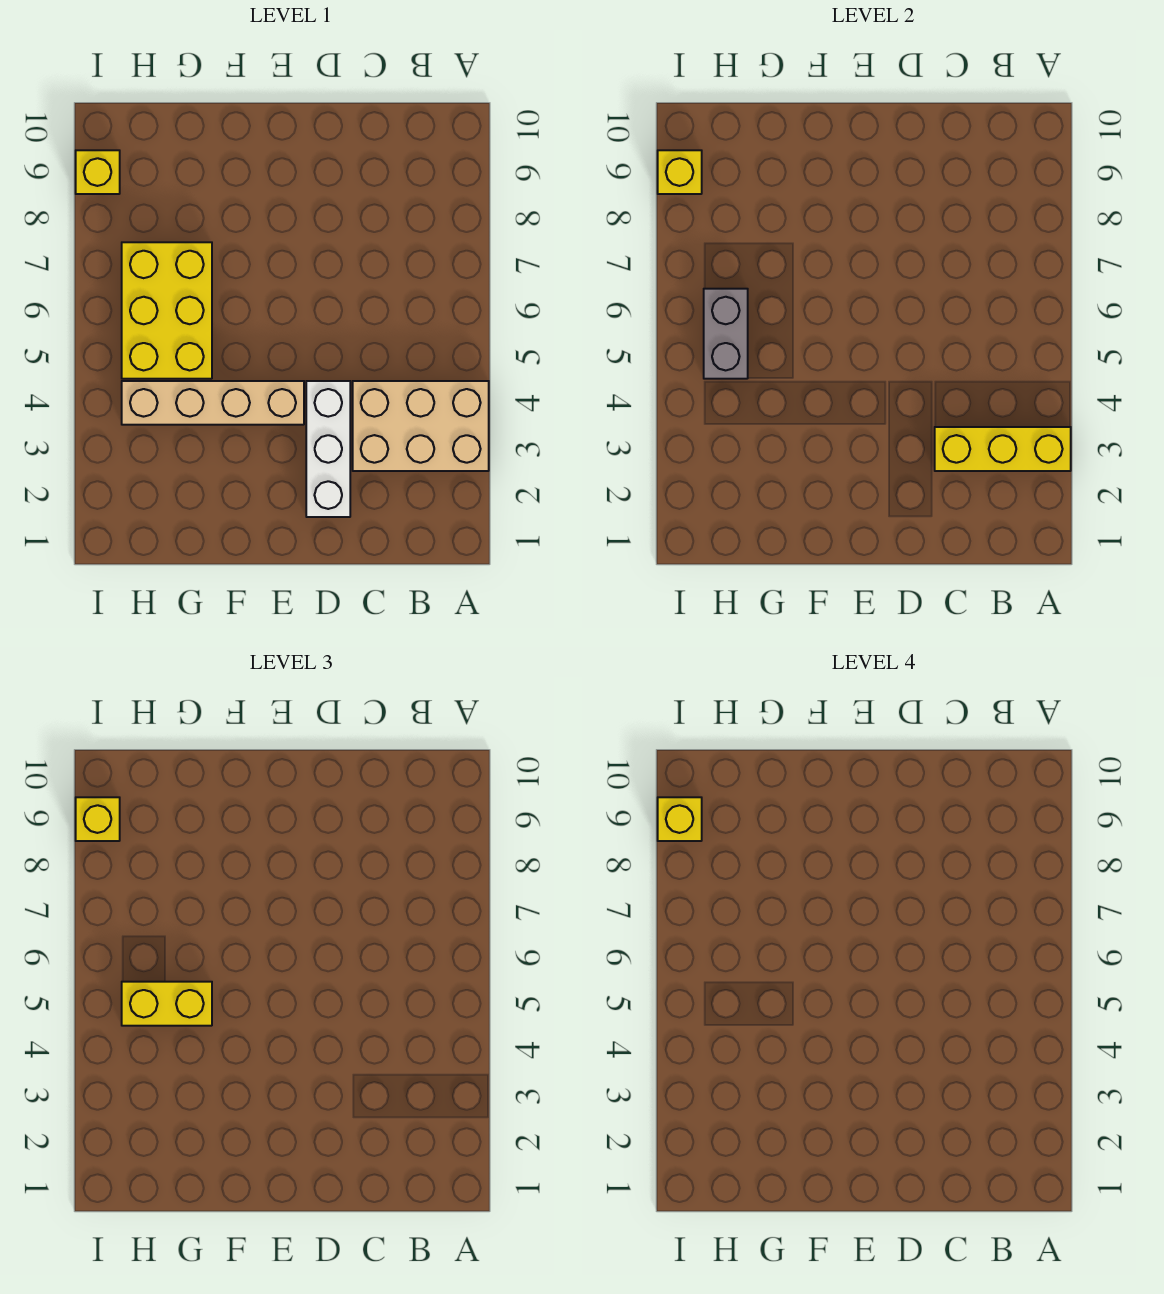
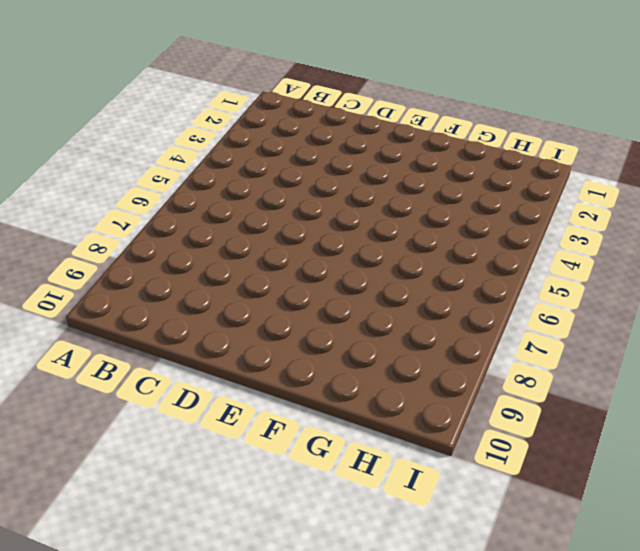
none -> tan 2x3 brick [353,381,489,471]
none -> white 1x3 brick [306,381,350,517]

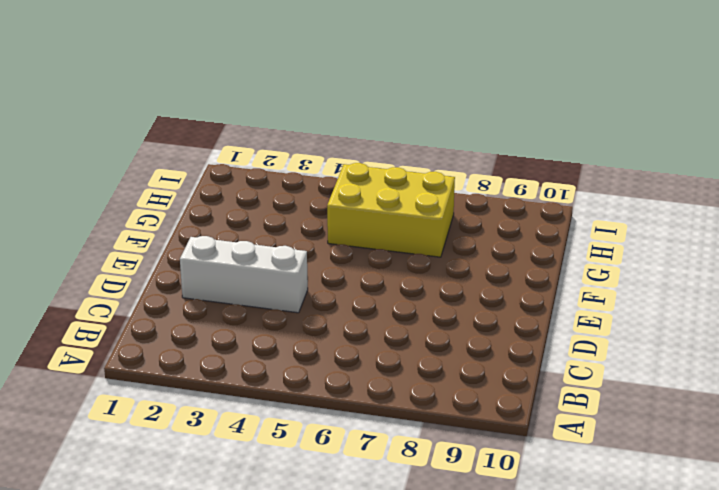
none -> tan 2x3 brick [353,381,489,471]
none -> tan 1x4 brick [122,381,304,425]

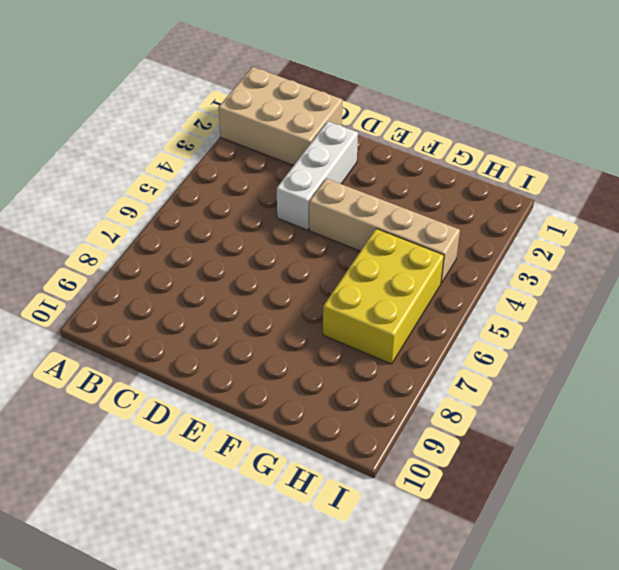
tan 2x3 brick [218,67,342,165] -> tan 2x3 brick moved to [353,381,489,471]
none -> yellow 1x1 brick [76,150,120,194]
none -> yellow 1x3 brick [935,427,1071,471]

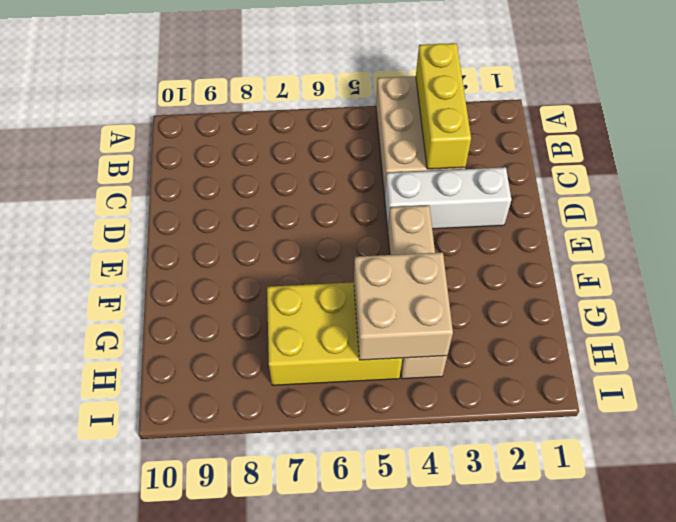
tan 2x2 brick [354,252,453,360] -> grey 1x2 brick [704,289,748,379]
none -> yellow 1x1 brick [76,150,120,194]
none -> yellow 1x1 brick [658,150,702,194]

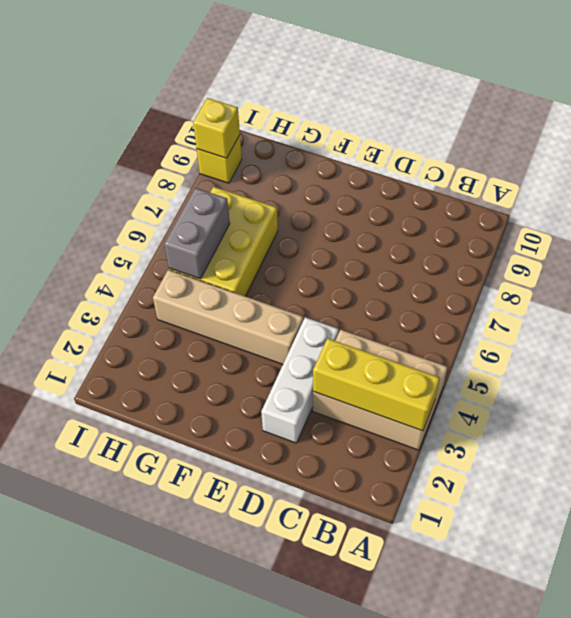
none -> yellow 1x2 brick [122,982,212,1026]
none -> yellow 1x1 brick [76,797,120,841]

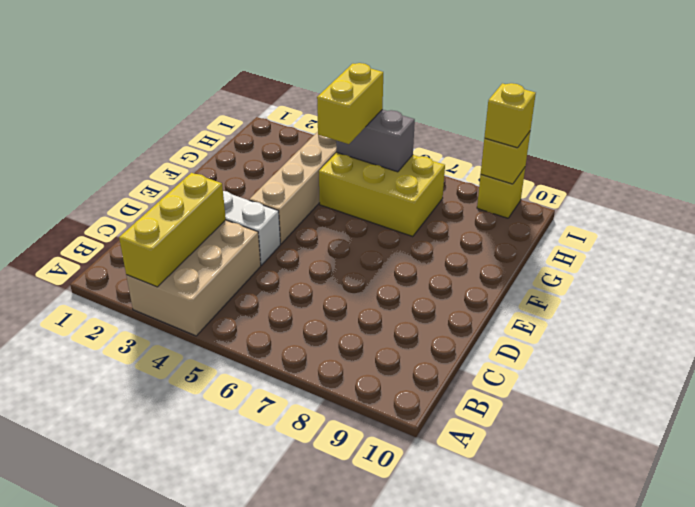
none -> yellow 1x1 brick [658,797,702,841]

